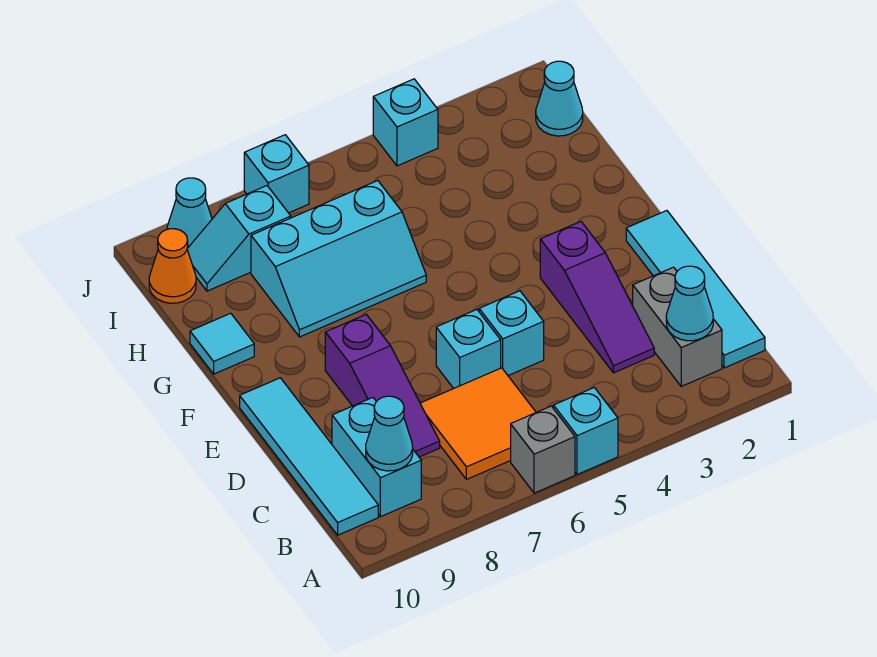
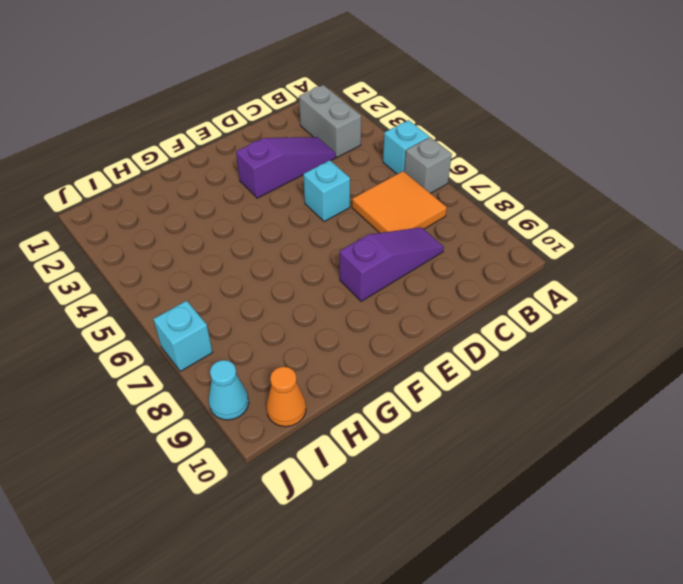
grey 1x2 brick [299,85,361,157] -> grey 1x2 brick turned to [633,267,722,386]
none -> cyan 1x4 tile [626,211,765,368]
none -> cyan 1x2 brick [332,397,421,517]
none -> cyan 1x4 tile [240,378,378,535]

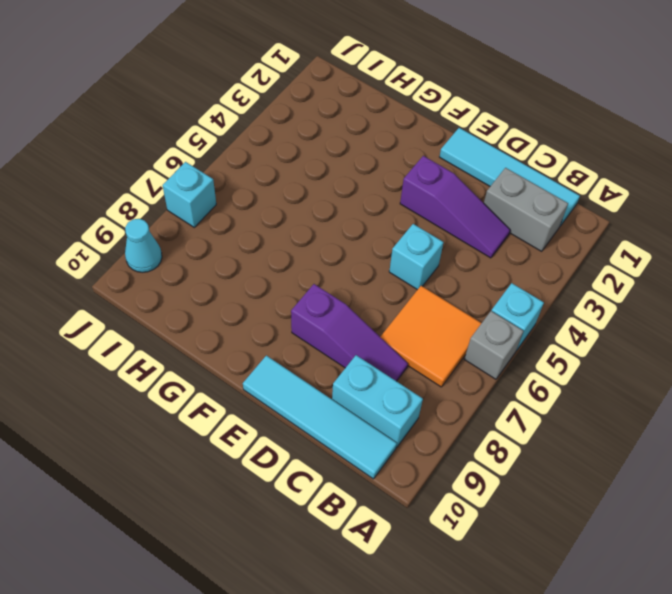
none -> cyan 1x1 brick [436,310,501,388]
none -> cyan 2x3 slope [251,181,426,337]
none -> cyan 1x1 tile [190,313,254,374]

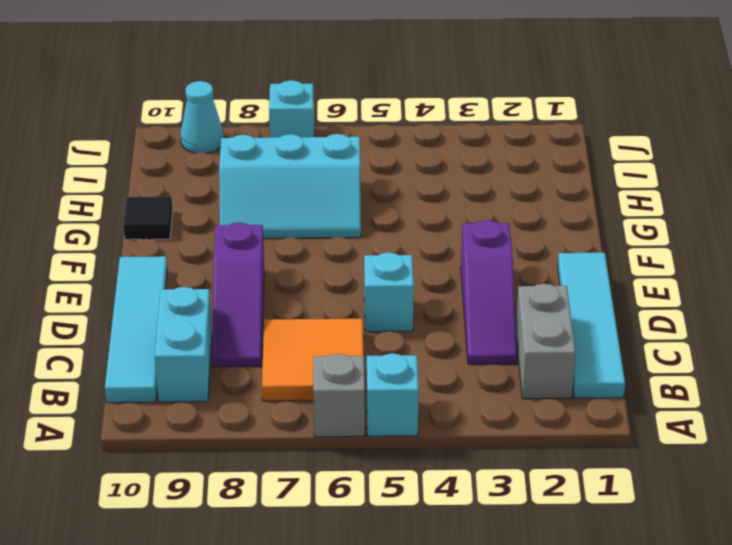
black 1x1 tile [123,197,173,240] -> cyan 1x1 tile [190,313,254,374]
none -> cyan 1x1 brick [436,310,501,388]
none -> cyan 1x1 cone [536,61,583,136]
none -> cyan 1x2 slope [187,186,291,291]

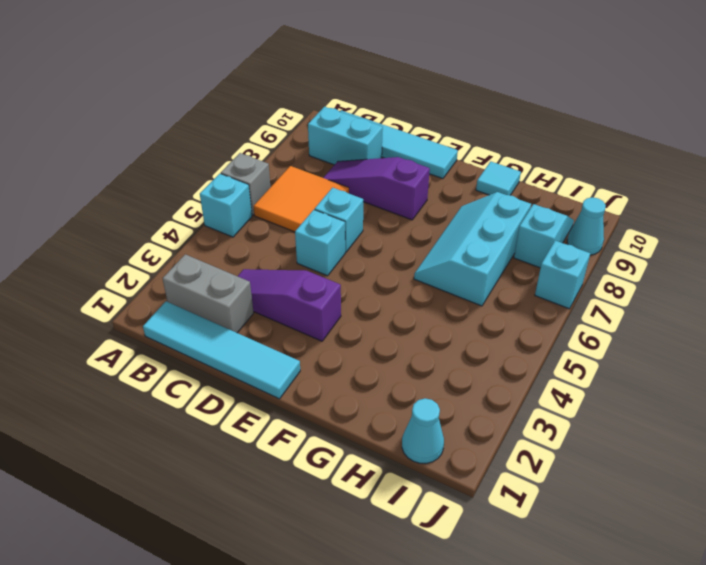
none -> orange 1x1 cone [149,229,196,303]
none -> cyan 1x1 brick [373,79,438,166]
none -> cyan 1x1 cone [666,266,713,341]

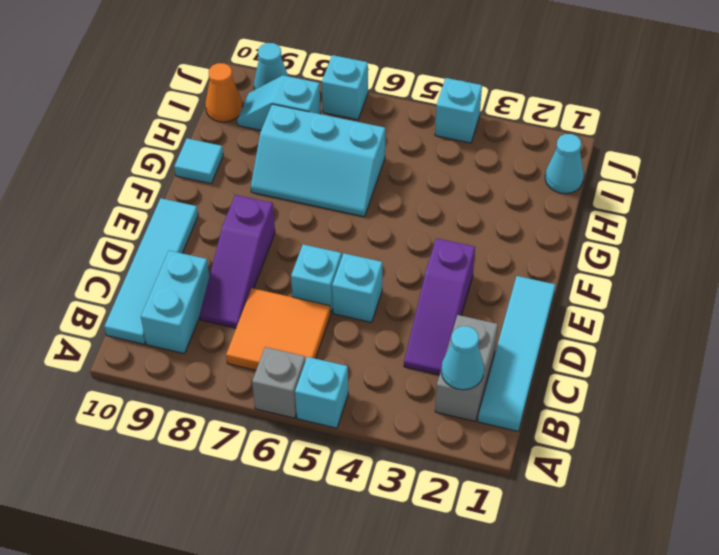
none -> cyan 1x1 cone [366,396,413,471]

